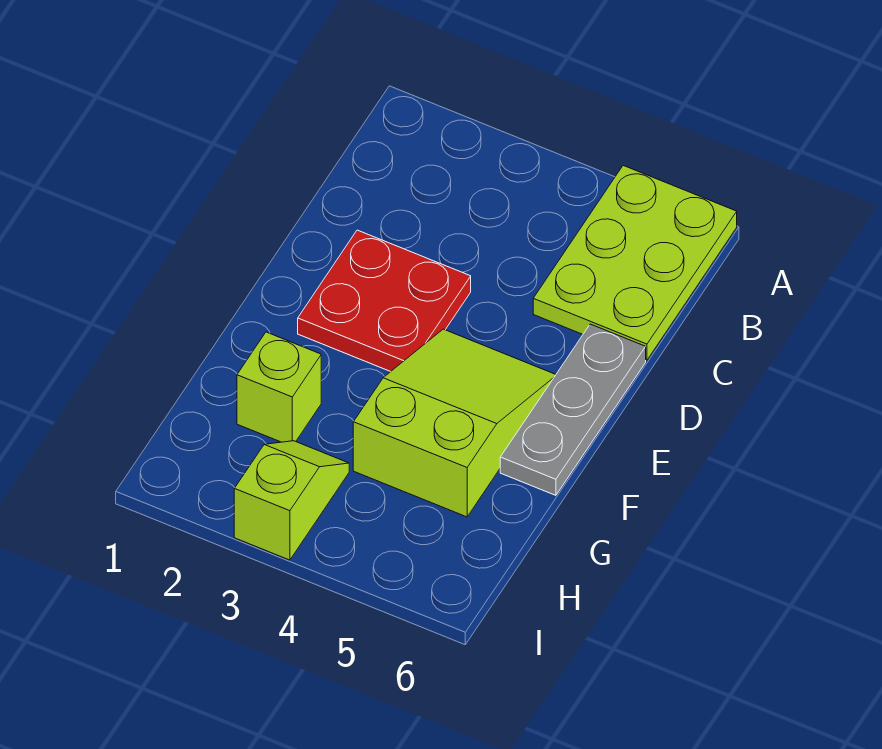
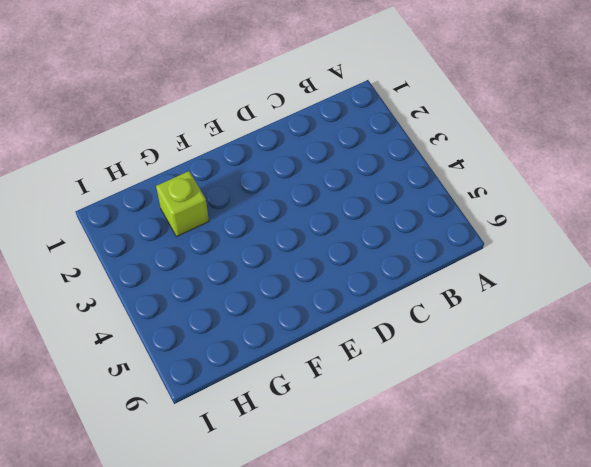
none -> lime 2x3 plate [533,166,737,360]
none -> red 2x2 plate [298,230,471,372]

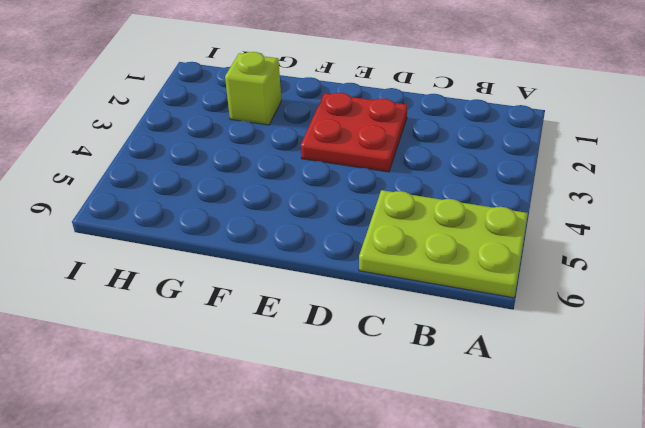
none -> grey 1x3 plate [500,324,646,495]
none -> lime 2x3 slope [353,329,556,517]

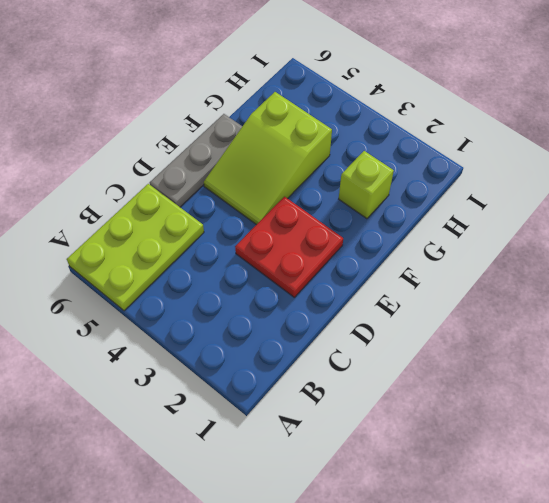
none -> lime 1x2 slope [234,441,349,560]

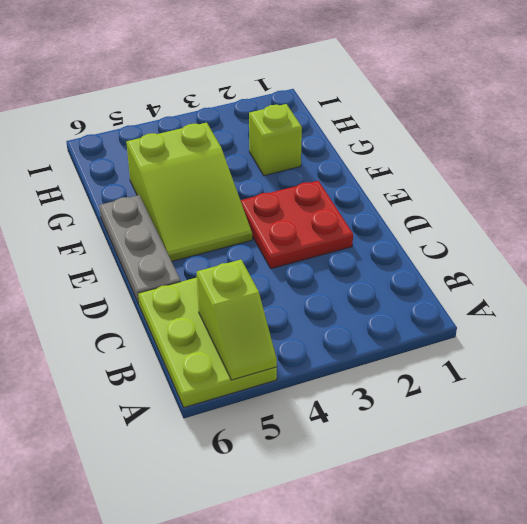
lime 1x2 slope [197,260,277,380] -> lime 1x2 slope moved to [234,441,349,560]

